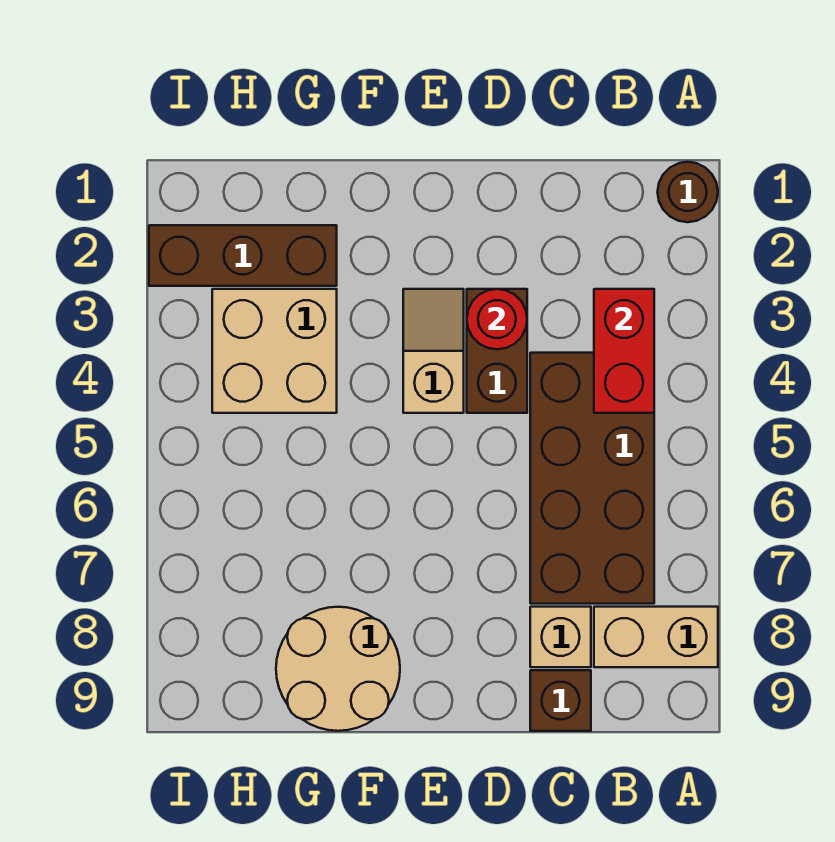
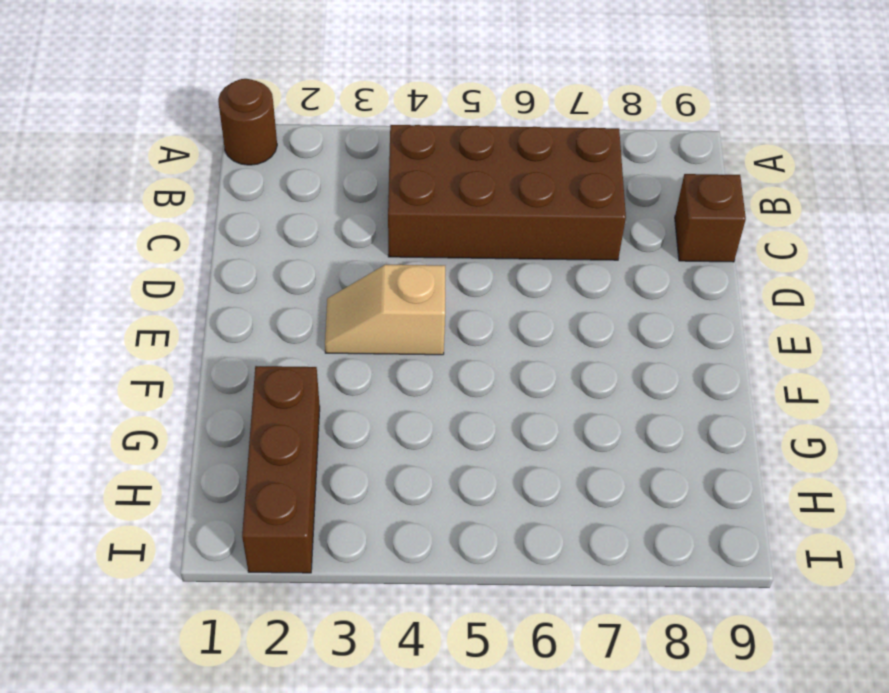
none -> tan 1x2 brick [594,607,718,667]
none -> tan 1x1 brick [530,607,591,667]
none -> brown 1x2 brick [467,289,527,413]

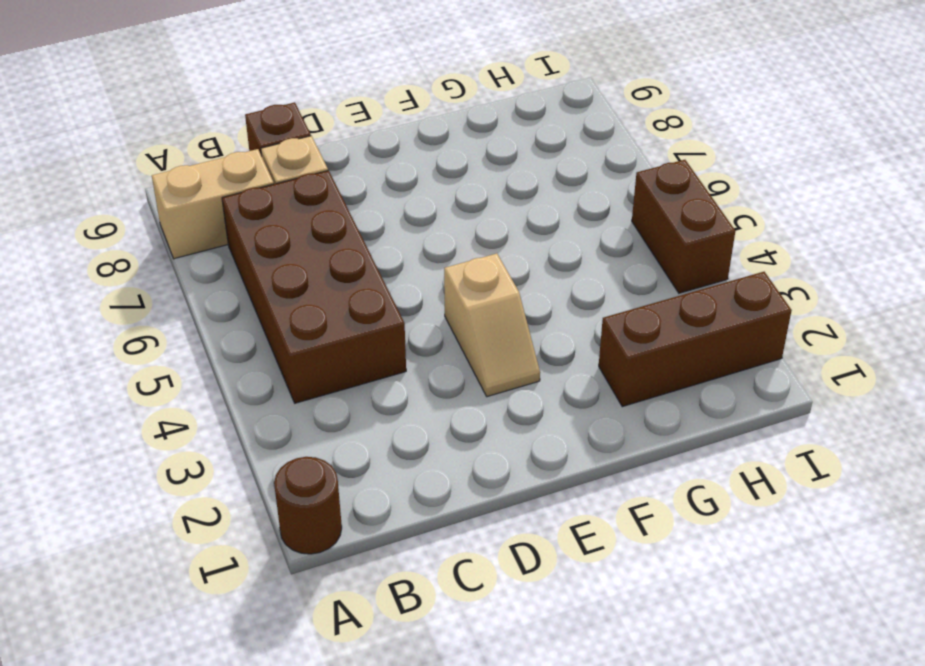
brown 1x2 brick [632,160,735,293] -> brown 1x2 brick moved to [467,289,527,413]
none -> tan 2x2 round brick [276,607,400,731]
none -> tan 2x2 brick [212,289,337,413]
none -> red 1x2 brick [594,289,654,413]

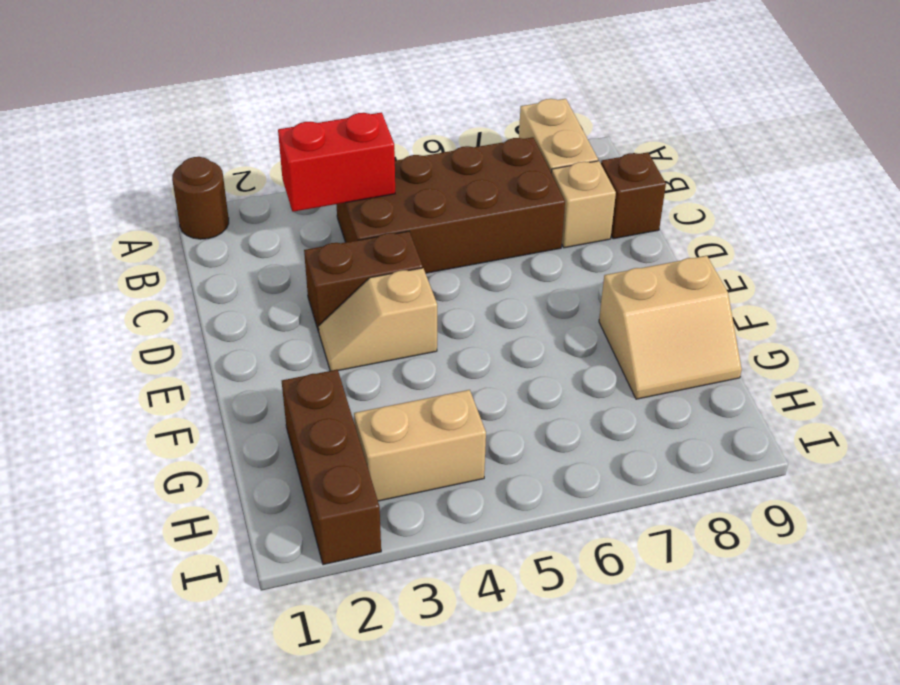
tan 2x2 slope [599,256,742,399] -> tan 2x2 round brick [276,607,400,731]
tan 1x2 brick [354,390,486,501] -> tan 2x2 brick [212,289,337,413]
none -> red 1x1 round brick [467,289,527,349]

